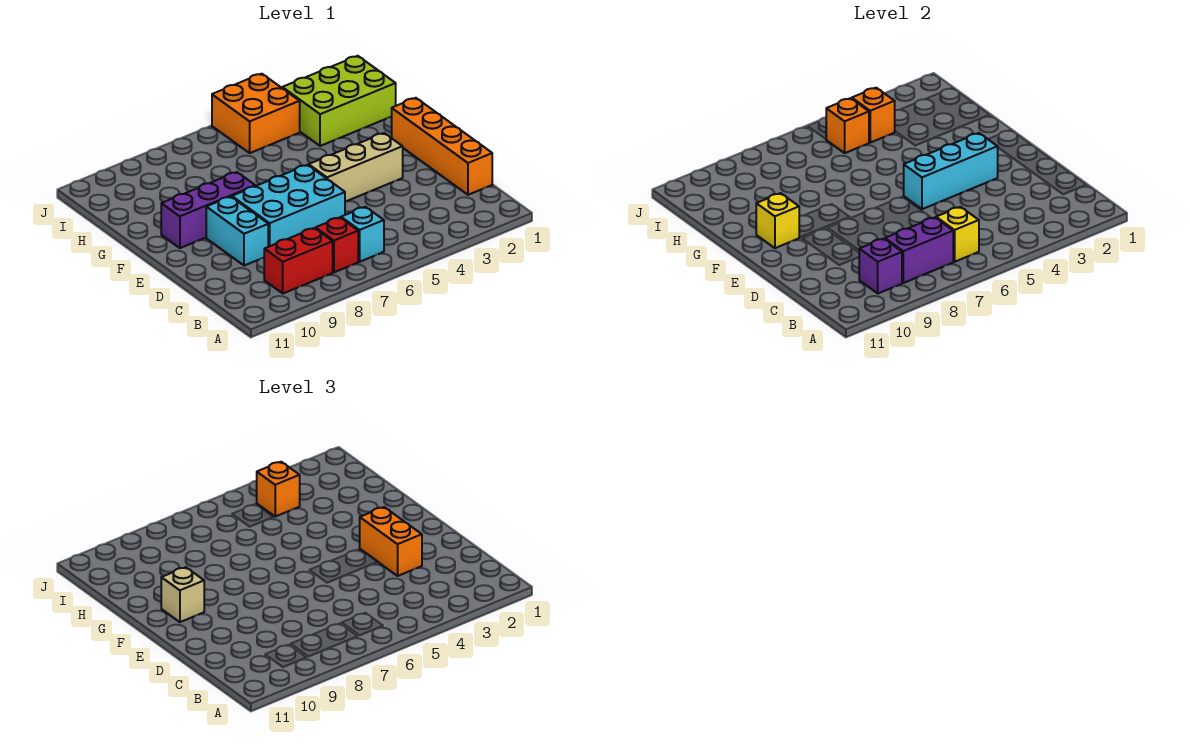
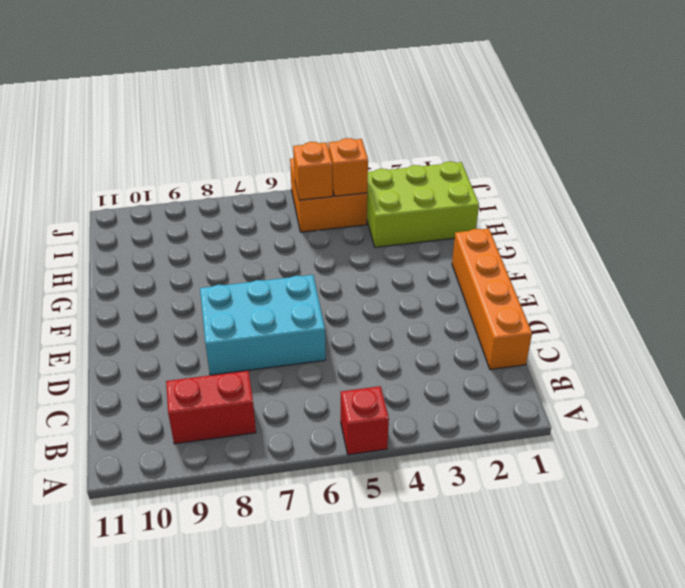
red 1x1 brick [341,386,389,455] -> red 1x1 brick moved to [316,217,358,272]
none -> cyan 1x1 brick [341,207,384,262]
none -> cyan 1x2 brick [206,197,268,266]
none -> tan 1x3 brick [309,133,403,202]

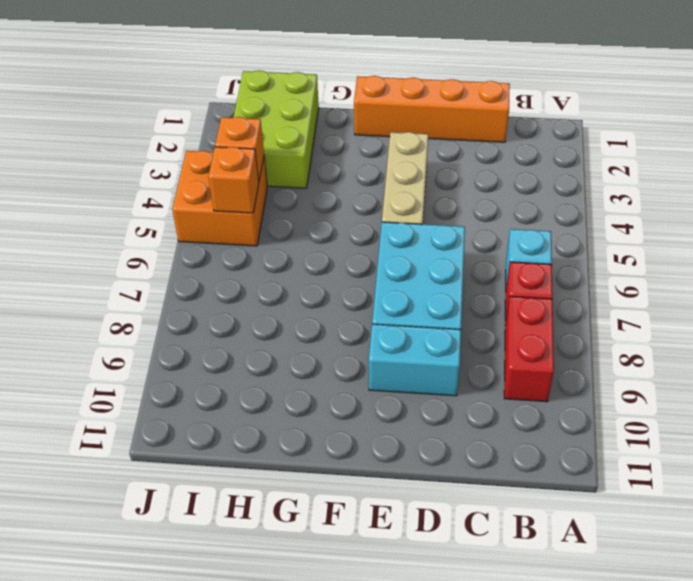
none -> purple 1x3 brick [161,172,255,248]
none -> yellow 1x1 brick [936,207,979,262]
none -> purple 1x2 brick [885,217,953,283]

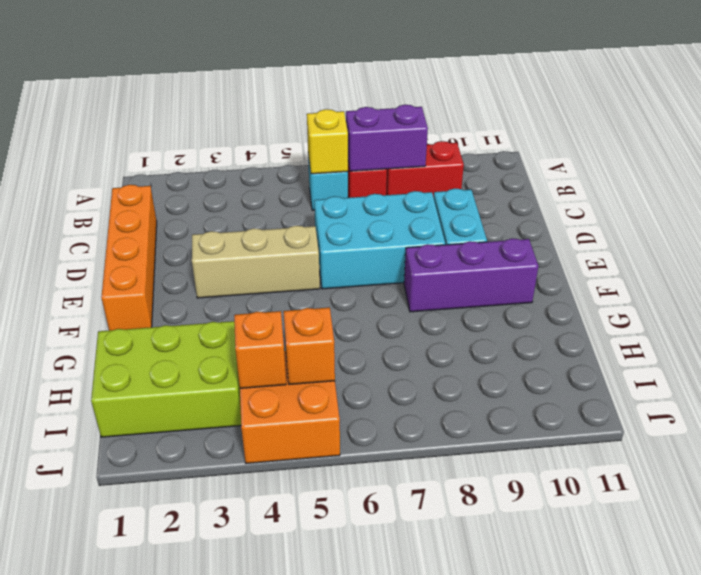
none -> purple 1x1 brick [859,239,902,293]
none -> cyan 1x3 brick [904,133,998,209]
none -> yellow 1x1 brick [756,193,799,248]

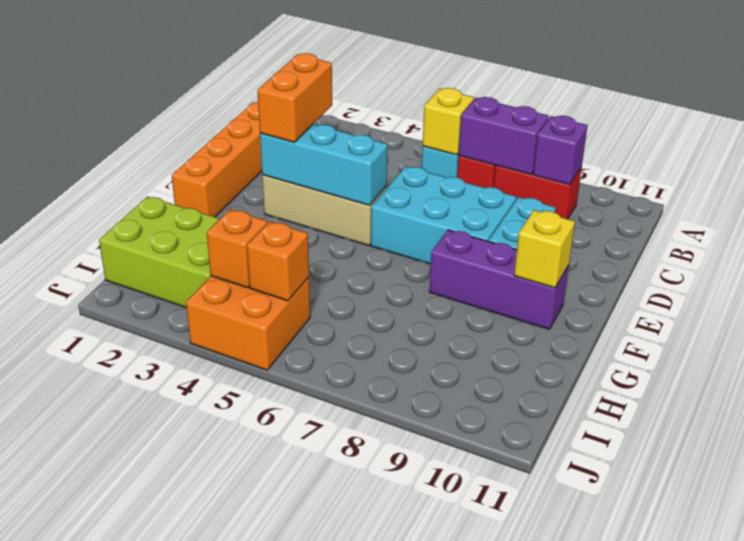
none -> tan 1x1 brick [161,567,204,622]
none -> orange 1x1 brick [257,462,300,517]

